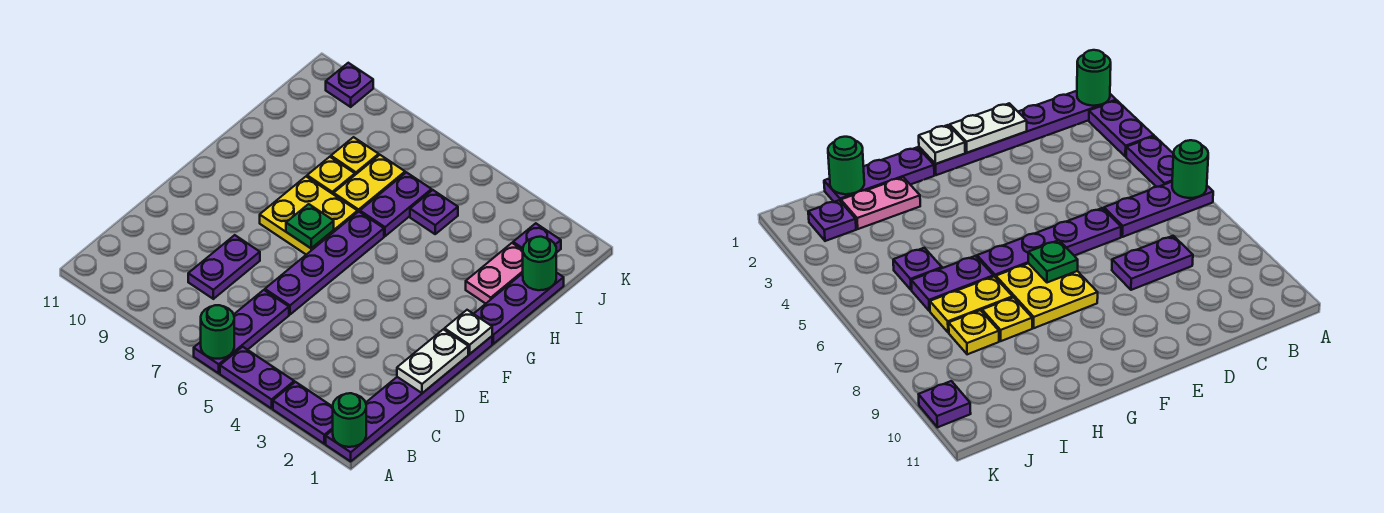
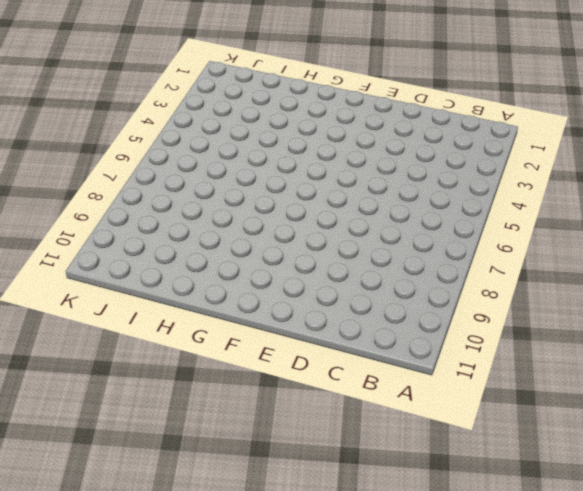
none -> purple 1x6 plate [326,336,492,461]
none -> purple 1x2 plate [273,382,333,444]
none -> purple 1x2 plate [220,347,294,409]

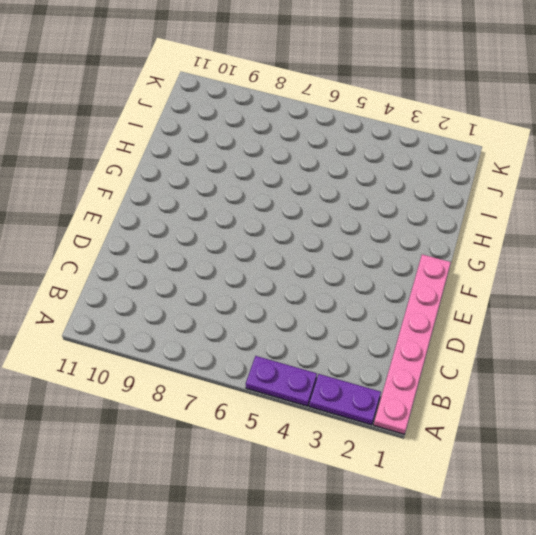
pink 1x6 plate [374,254,451,434] -> purple 1x6 plate [326,336,492,461]
none -> purple 1x3 plate [194,290,289,373]
none -> purple 1x2 plate [188,235,260,299]
none -> purple 1x4 plate [265,212,384,314]

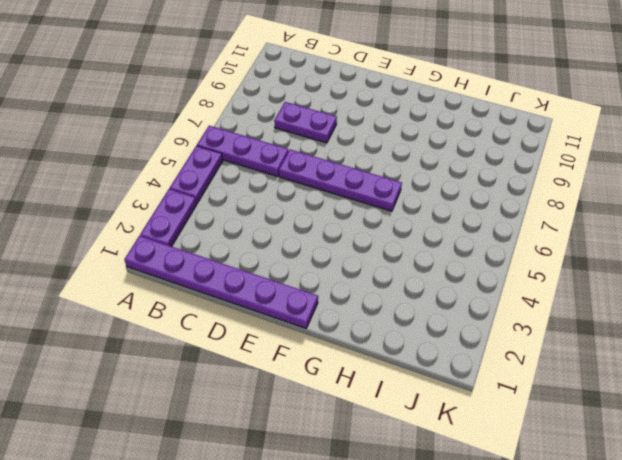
none -> yellow 2x2 plate [260,177,358,255]
none -> purple 1x3 plate [474,272,564,344]
none -> pink 1x2 plate [466,243,523,304]

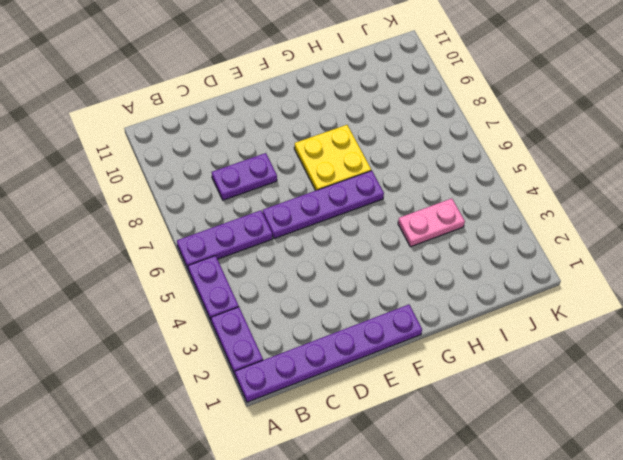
pink 1x2 plate [398,198,465,247] -> pink 1x2 plate moved to [466,243,523,304]
none -> purple 1x3 plate [474,272,564,344]
none -> purple 1x2 plate [360,172,431,236]
none -> yellow 1x2 plate [334,155,405,212]

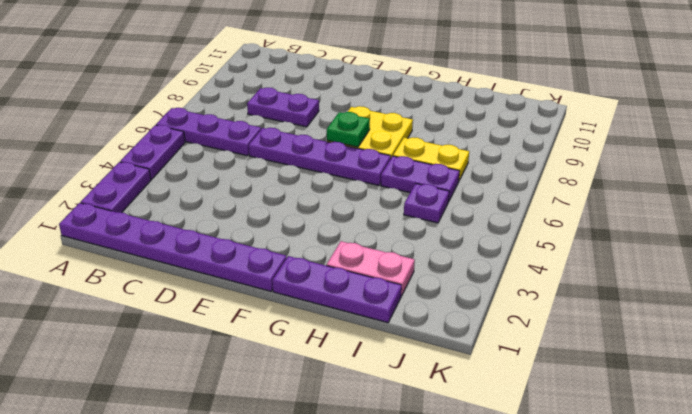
none -> yellow 1x1 plate [307,157,355,194]
none -> yellow 1x1 plate [331,137,379,175]
none -> purple 1x1 plate [513,223,561,253]

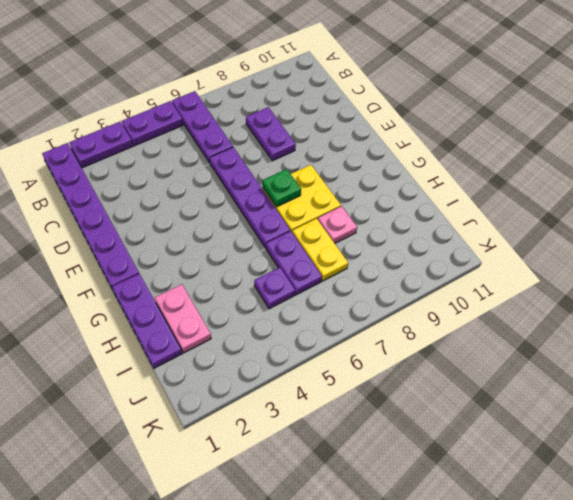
pink 1x1 plate [318,206,357,243] -> yellow 1x1 plate [307,157,355,194]
none -> yellow 1x1 plate [331,137,379,175]
none -> purple 1x1 plate [513,223,561,253]
none -> purple 1x1 plate [326,63,373,107]

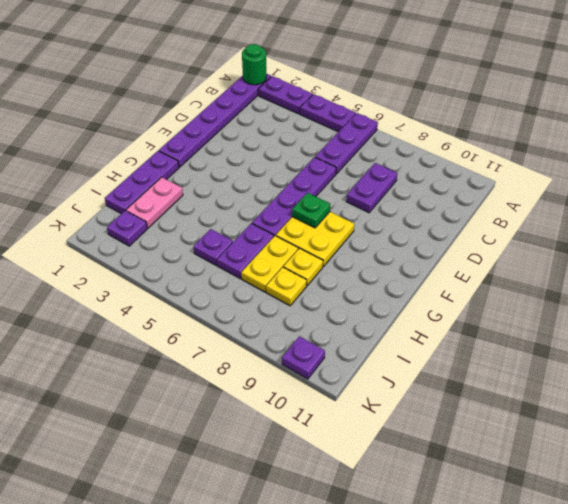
none -> green 1x1 round brick [201,305,234,359]
none -> white 1x2 plate [397,329,468,393]
none -> white 1x1 plate [444,310,492,354]

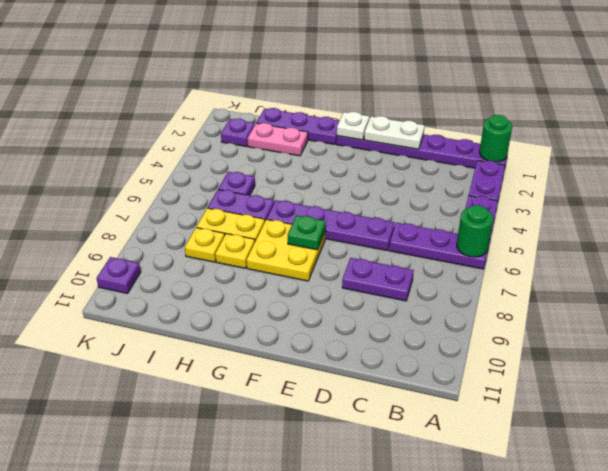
none -> green 1x1 round brick [523,237,556,290]

